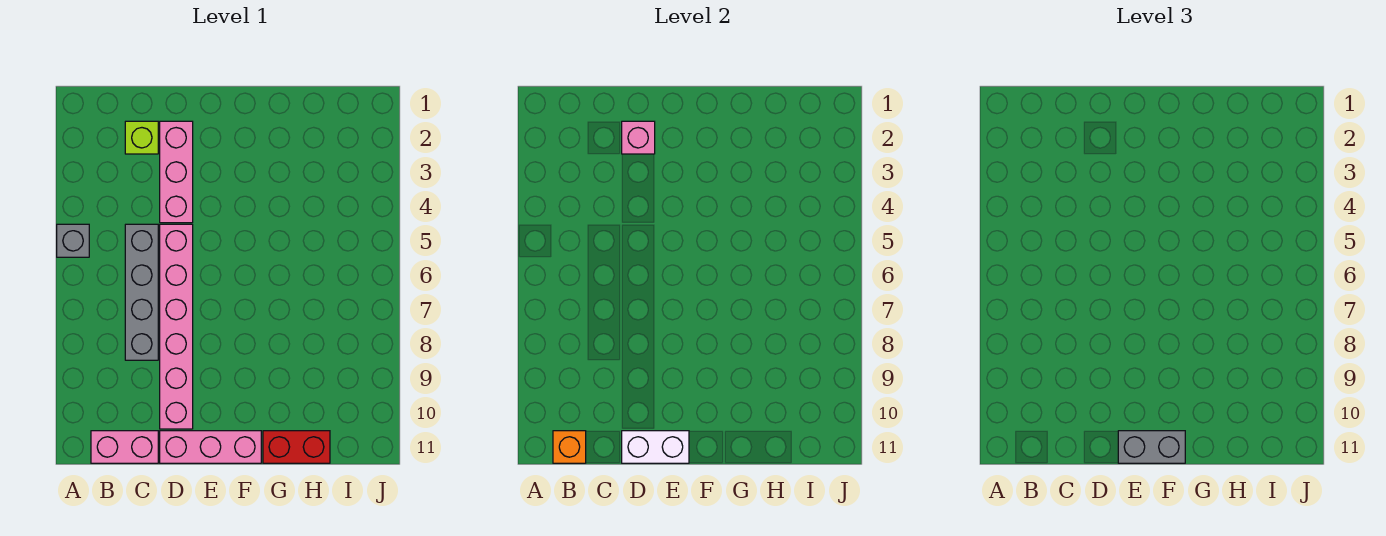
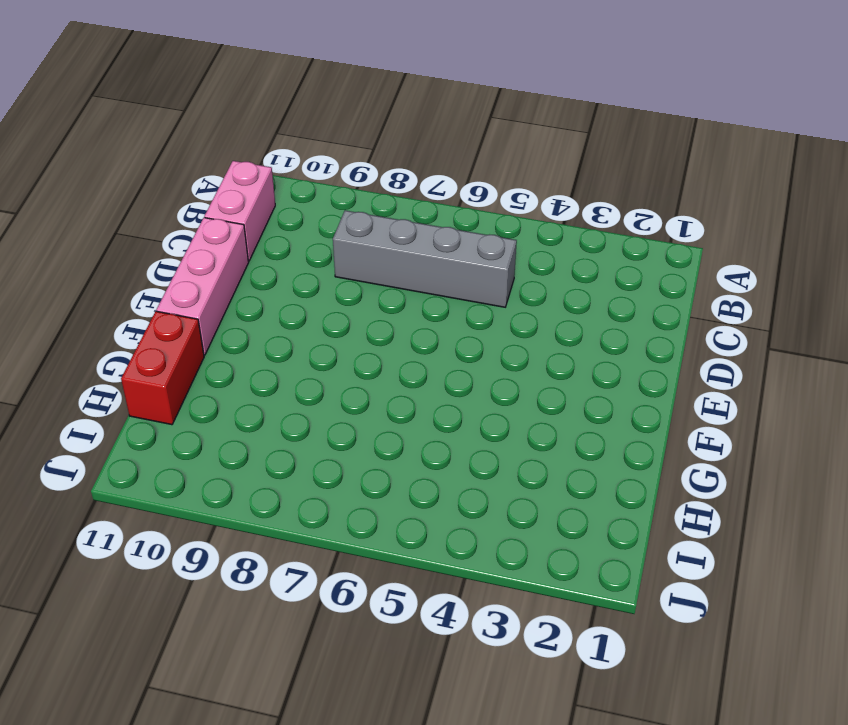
none -> grey 1x1 brick [57,224,89,257]
none -> lime 1x1 brick [125,121,158,154]
none -> pink 1x3 brick [160,121,193,223]

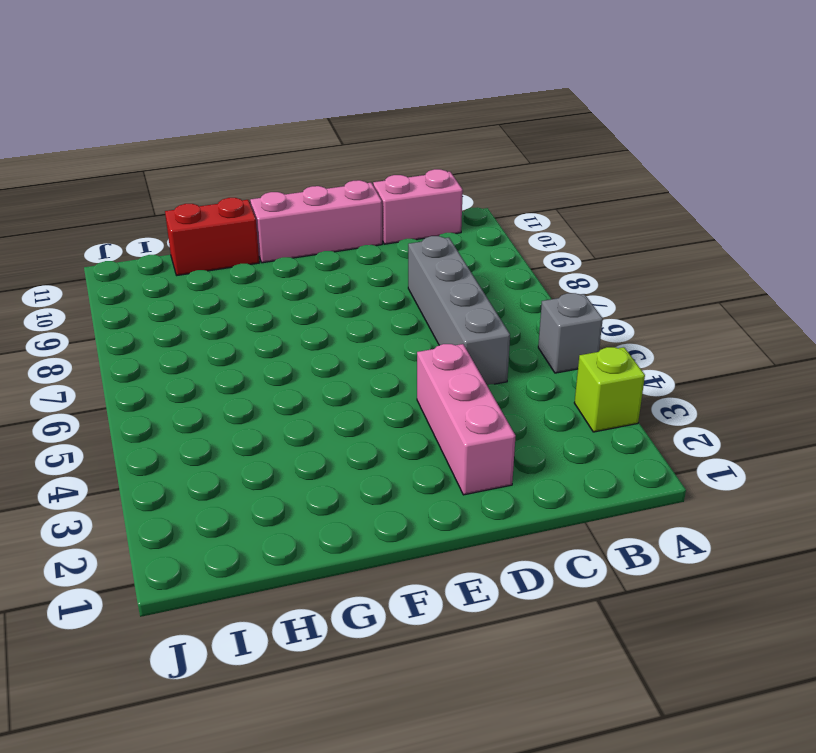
lime 1x1 brick [574,347,645,432] -> lime 1x1 brick moved to [125,121,158,154]
none -> pink 1x6 brick [160,224,193,429]
none -> orange 1x1 brick [553,431,586,463]
none -> pink 1x1 brick [622,121,655,154]

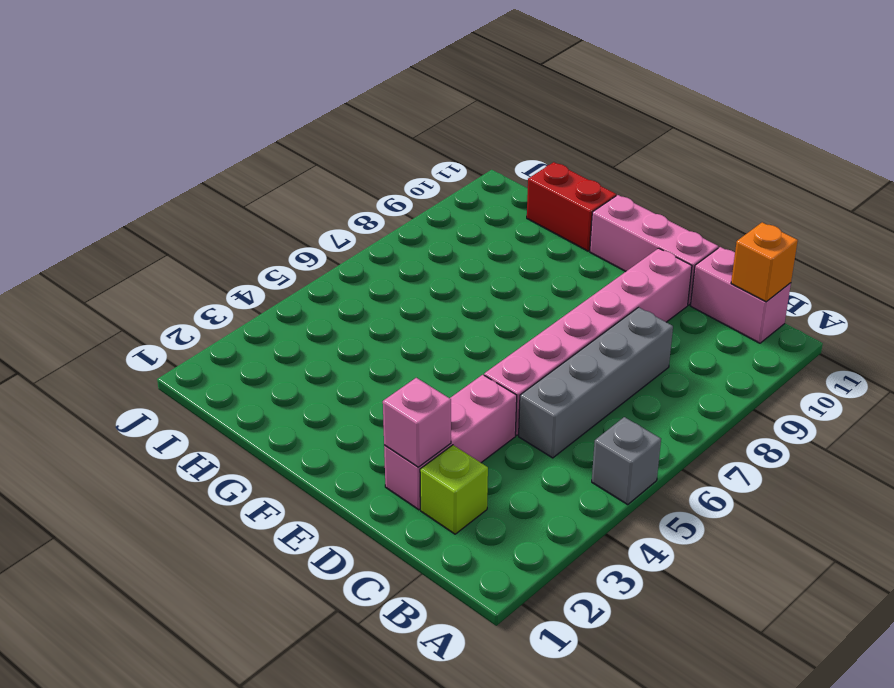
none -> white 1x2 brick [622,431,689,463]
none -> grey 1x2 brick [1118,431,1185,463]

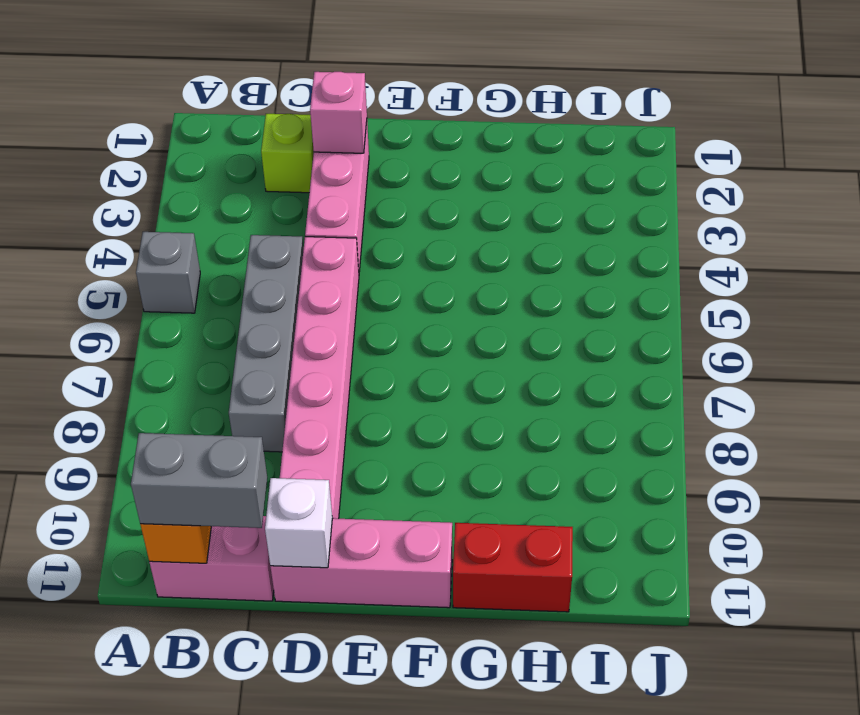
grey 1x2 brick [131,433,267,528] -> grey 1x2 brick moved to [1118,431,1185,463]
white 1x1 brick [265,478,332,568] -> white 1x2 brick [622,431,689,463]

